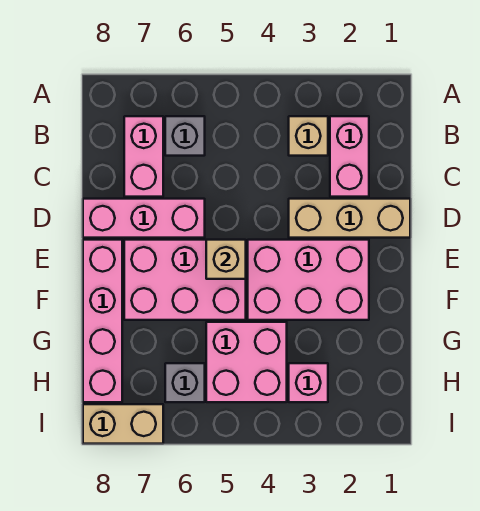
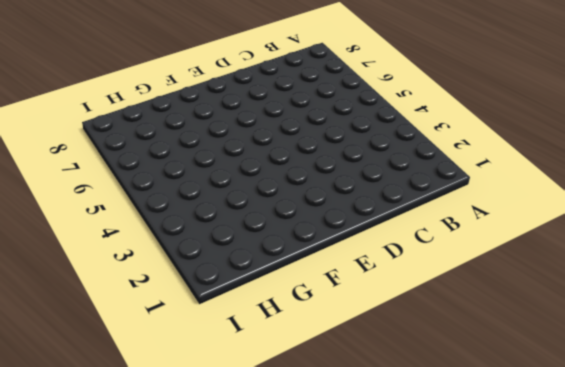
none -> pink 1x2 brick [330,116,369,197]
none -> tan 1x1 brick [289,116,328,156]
none -> grey 1x1 brick [165,116,205,156]

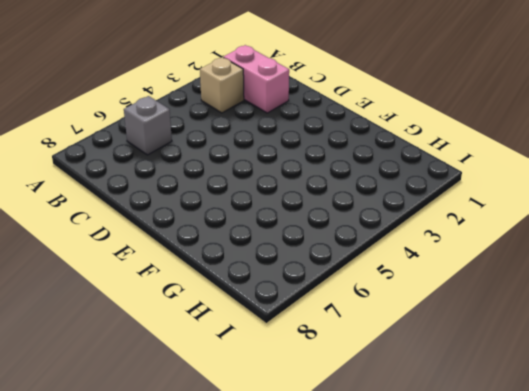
none -> pink 1x2 brick [124,116,163,197]
none -> tan 1x3 brick [289,199,410,238]
none -> pink 1x3 brick [83,199,205,238]

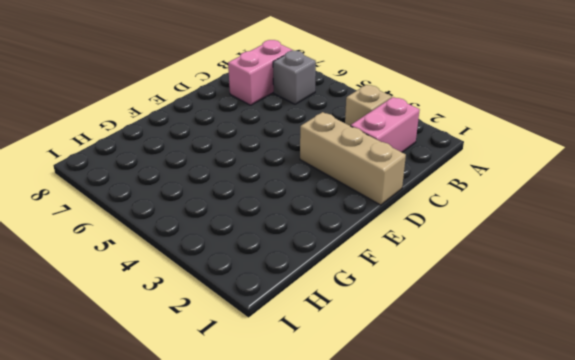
none -> pink 1x3 brick [83,199,205,238]
none -> pink 2x3 brick [248,240,369,320]
none -> pink 2x3 brick [124,240,246,320]

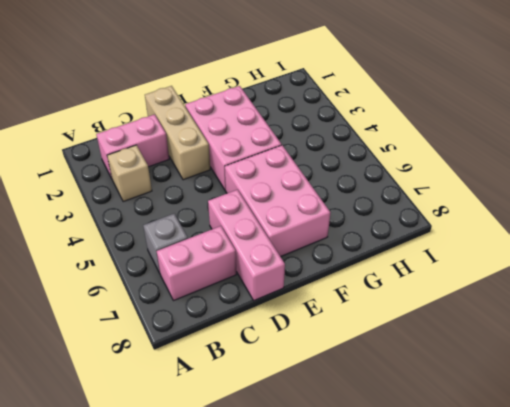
none -> pink 1x4 brick [83,240,122,402]
none -> pink 2x2 brick [206,322,287,402]
none -> pink 1x1 brick [289,363,328,402]

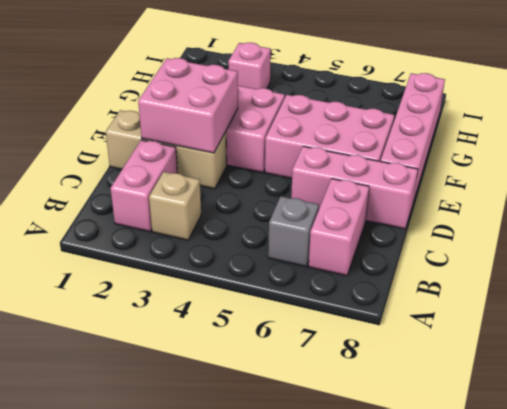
pink 2x2 brick [138,58,238,153] -> pink 2x2 brick moved to [206,322,287,402]
none -> grey 1x1 brick [165,363,205,402]
none -> tan 1x2 brick [83,404,163,444]
none -> tan 1x1 brick [206,240,246,279]

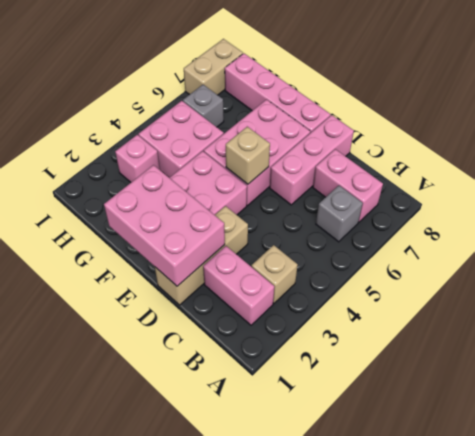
pink 2x3 brick [104,165,225,286] -> none

